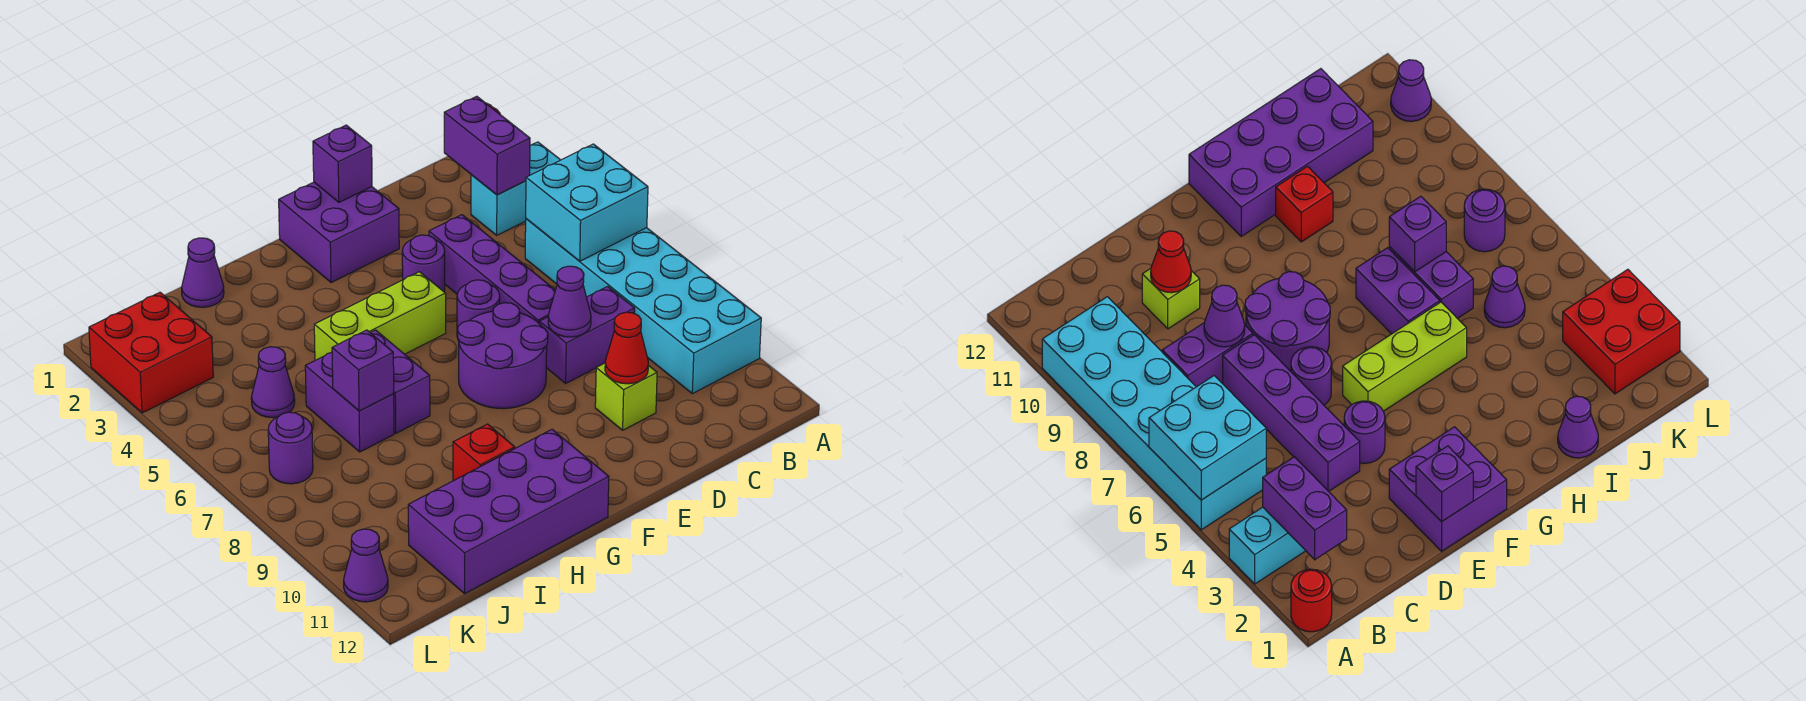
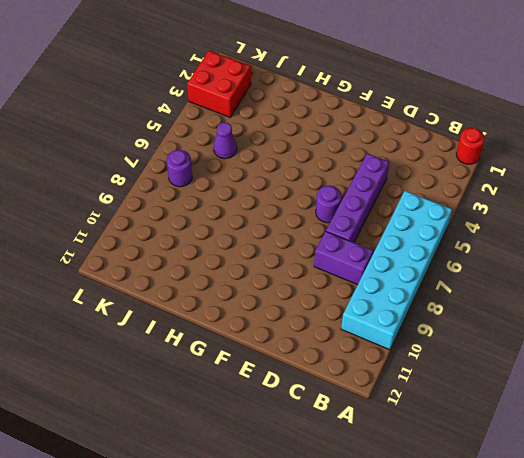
none -> cyan 1x2 brick [471,142,560,235]
none -> lime 1x1 brick [595,363,657,430]
none -> purple 2x2 brick [279,182,399,283]

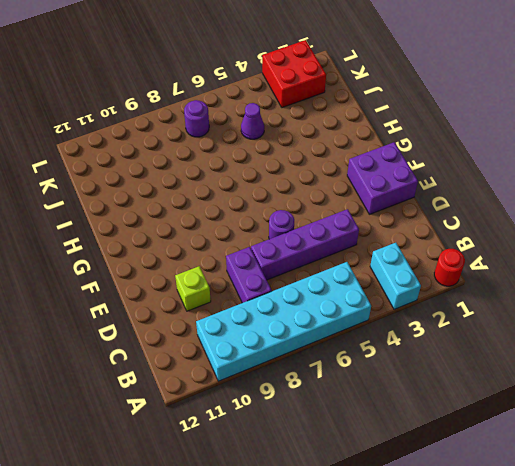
none -> purple 1x1 round brick [402,235,445,291]
none -> purple 2x2 round brick [458,303,548,409]
none -> lime 1x3 brick [314,272,446,360]

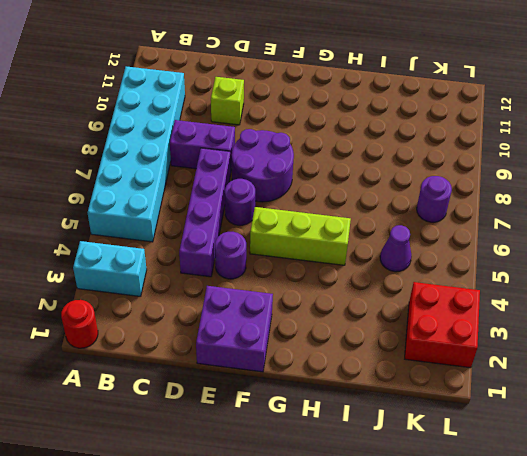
none -> purple 2x4 brick [408,429,609,594]
none -> purple 1x2 brick [371,330,430,433]
none -> red 1x1 brick [453,424,515,481]

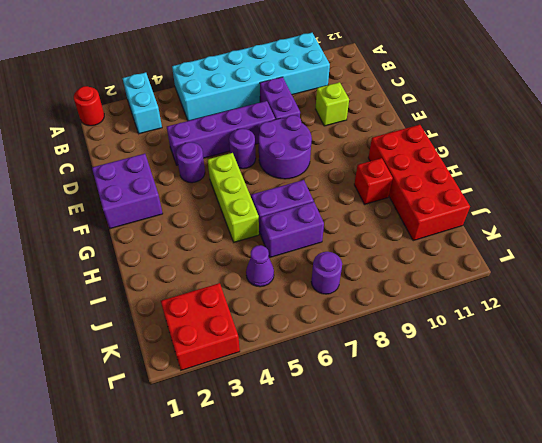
red 2x4 brick [368,125,470,241] -> purple 2x4 brick [408,429,609,594]
none -> purple 1x1 cone [182,238,224,307]
none -> purple 1x1 cone [344,529,388,602]
none -> cyan 2x2 brick [526,144,648,261]

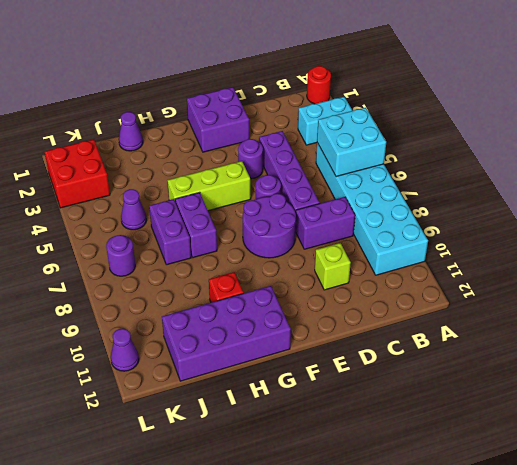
none -> purple 1x2 brick [444,96,530,195]
none -> purple 1x1 cone [548,266,591,337]
none -> red 1x1 cone [605,312,648,384]

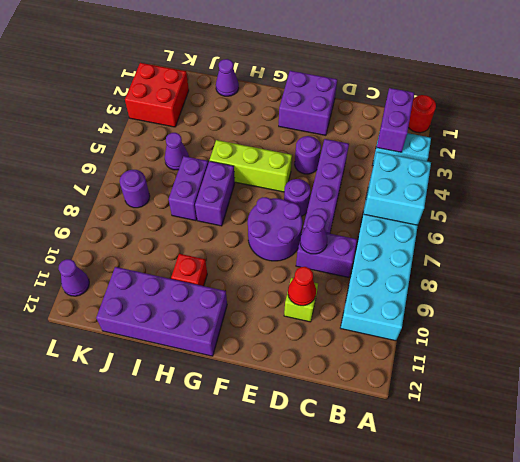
none -> purple 1x1 brick [313,125,372,202]
none -> purple 1x1 brick [332,330,394,411]

